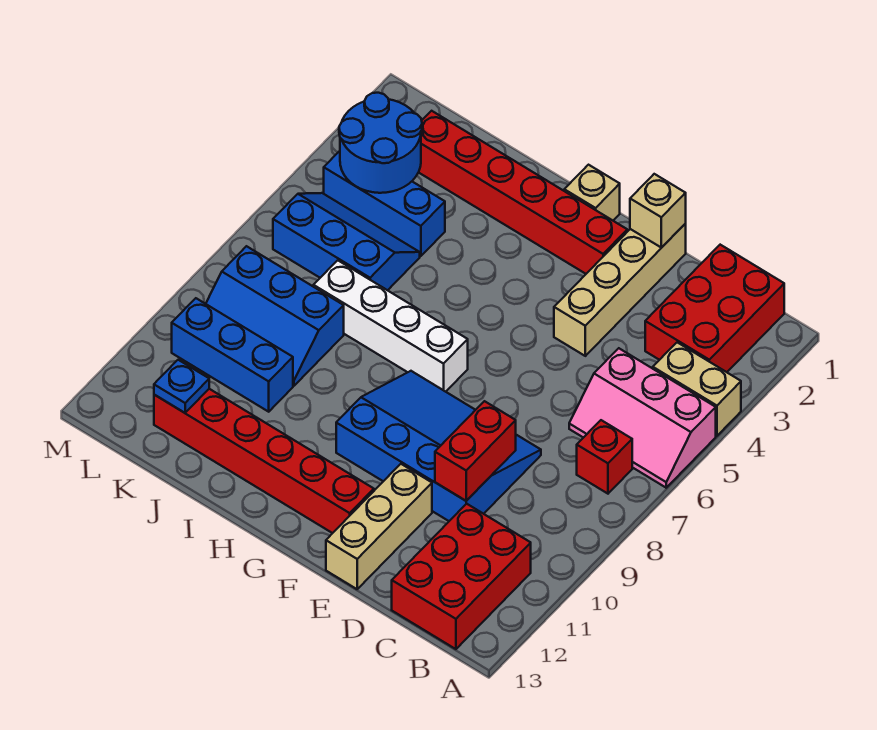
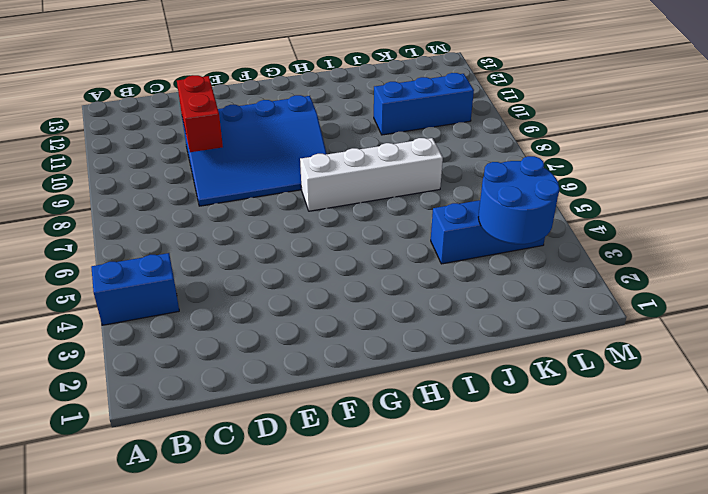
blue 1x2 brick [91,253,179,325] -> tan 1x2 brick [653,342,741,436]
none -> pink 2x3 slope [569,348,716,488]
none -> red 2x3 brick [645,245,784,372]
none -> red 1x1 brick [577,420,632,494]

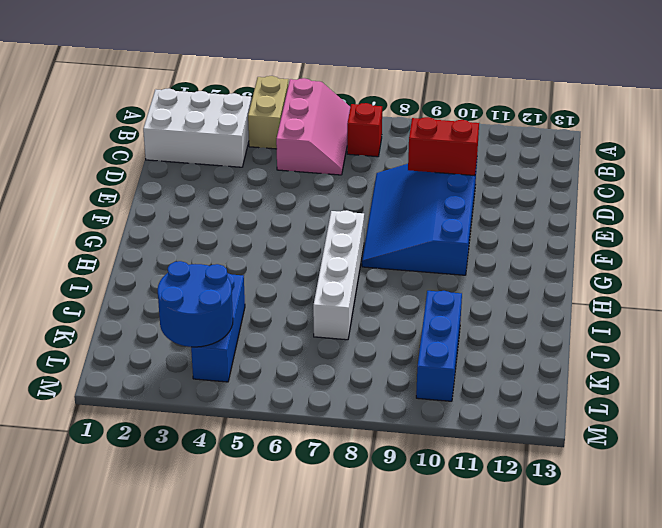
white 2x3 brick [143,89,251,167] -> red 2x3 brick [645,245,784,372]
none -> red 2x3 brick [392,504,531,649]
none -> tan 1x4 brick [554,224,686,356]
none -> tan 1x3 brick [326,464,432,589]

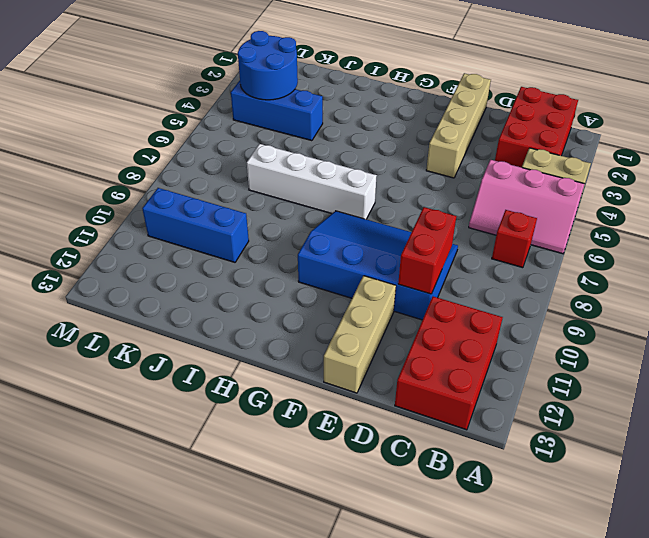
none -> red 1x6 brick [419,111,627,274]
none -> red 1x6 brick [154,389,374,533]
none -> tan 1x1 brick [564,165,620,220]

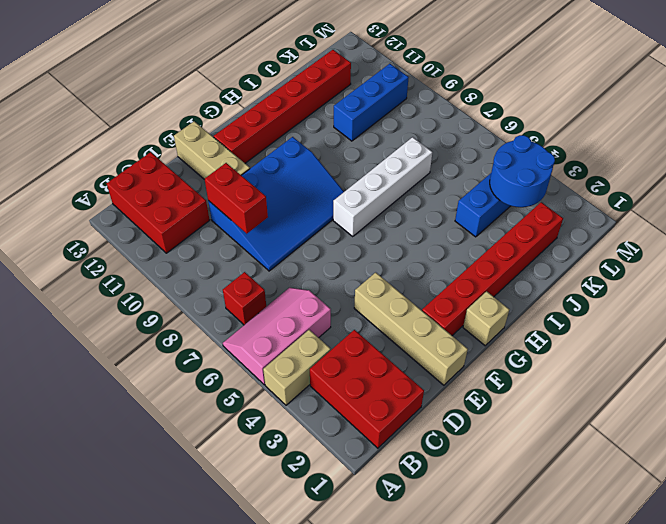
none -> blue 2x3 slope [273,193,420,290]
none -> blue 2x3 slope [206,246,344,386]
none -> tan 1x1 brick [630,174,686,248]

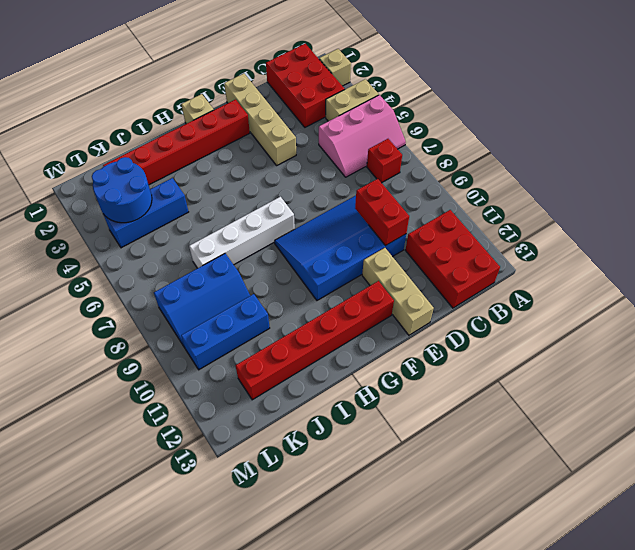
tan 1x1 brick [319,49,351,86] -> tan 1x1 brick moved to [630,174,686,248]
none -> blue 2x3 slope [273,193,420,290]
none -> blue 1x1 plate [154,360,209,413]

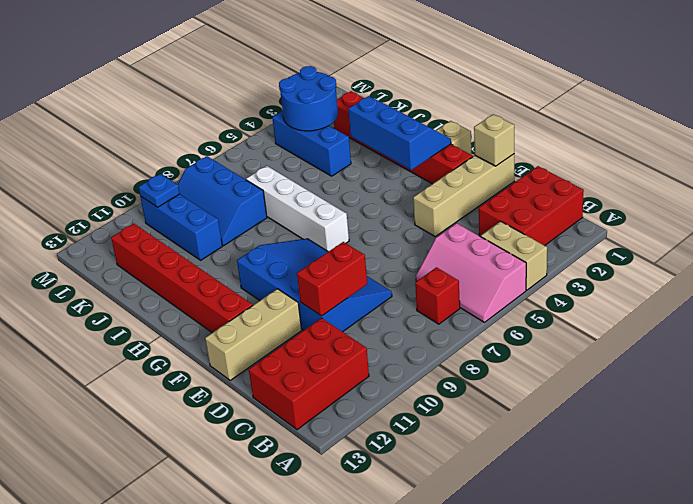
blue 2x3 slope [348,96,451,170] -> blue 2x3 slope moved to [273,193,420,290]
blue 1x1 plate [138,174,180,207] -> blue 1x1 plate moved to [154,360,209,413]

